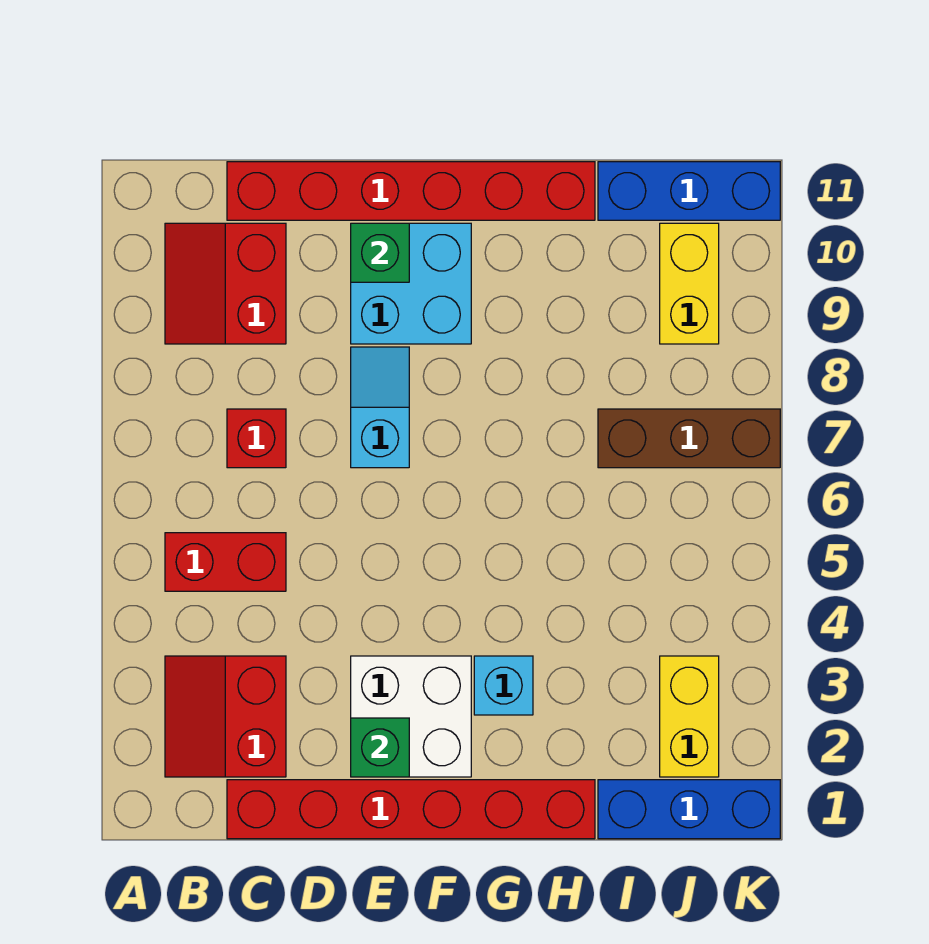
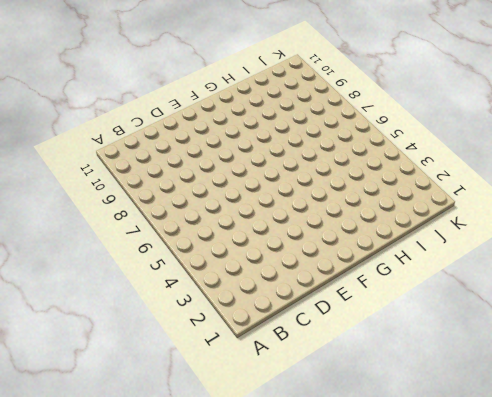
none -> red 2x2 slope [165,656,286,777]
none -> red 1x2 brick [165,533,286,591]
none -> red 2x2 slope [165,223,286,344]

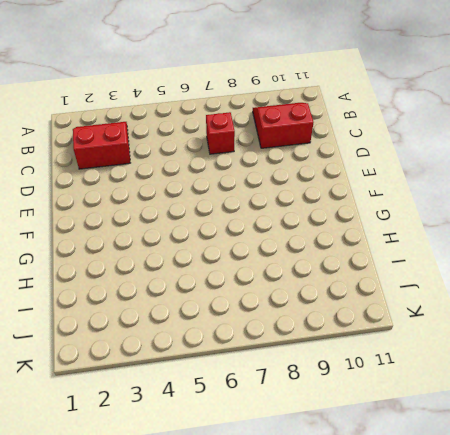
none -> red 1x2 brick [165,533,286,591]
none -> red 1x6 brick [227,780,595,839]
none -> red 1x6 brick [227,162,595,220]

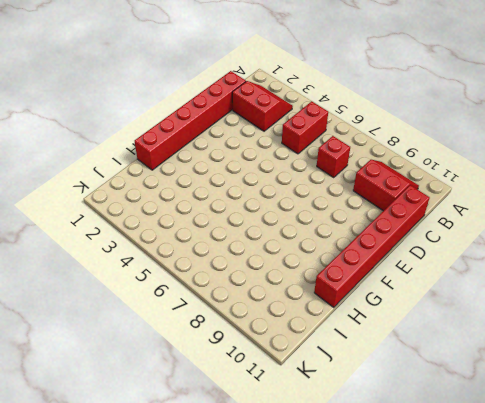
none -> white 2x2 brick [351,656,471,777]
none -> cyan 1x2 slope [351,347,409,468]
none -> cyan 2x2 brick [351,223,471,344]

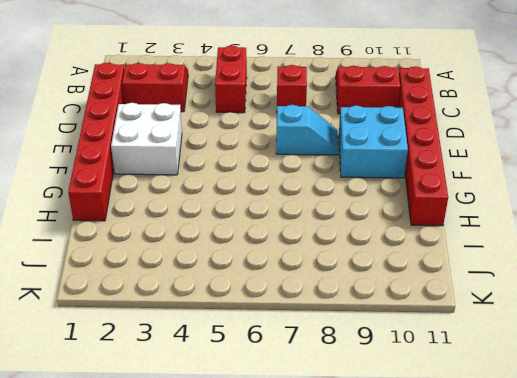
none -> cyan 1x1 brick [474,656,533,715]
none -> blue 1x3 brick [598,780,780,839]
none -> brown 1x3 brick [598,409,780,468]

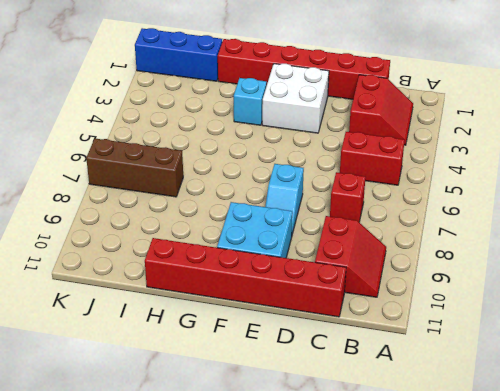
none -> blue 1x3 brick [598,162,780,220]
none -> yellow 1x2 brick [660,656,719,777]
none -> yellow 1x2 brick [660,223,719,344]

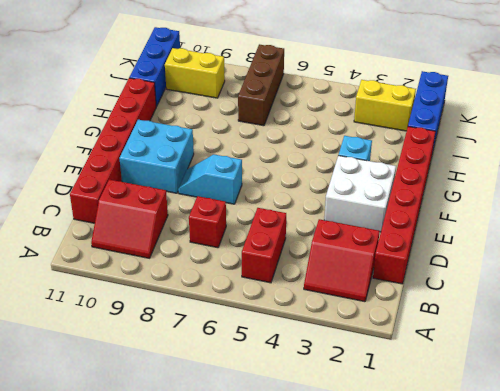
none -> green 1x1 brick [351,718,409,777]
none -> green 1x1 brick [351,223,409,282]

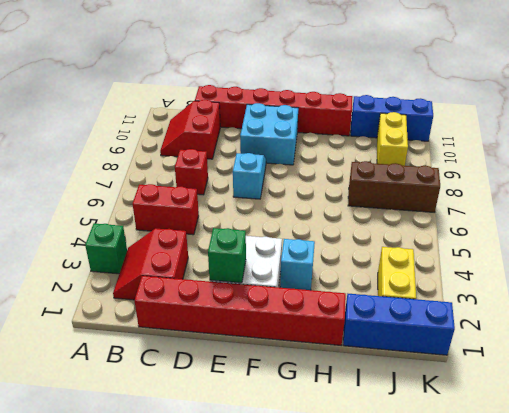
green 1x1 brick [85,224,127,274] -> green 1x1 brick moved to [351,223,409,282]

